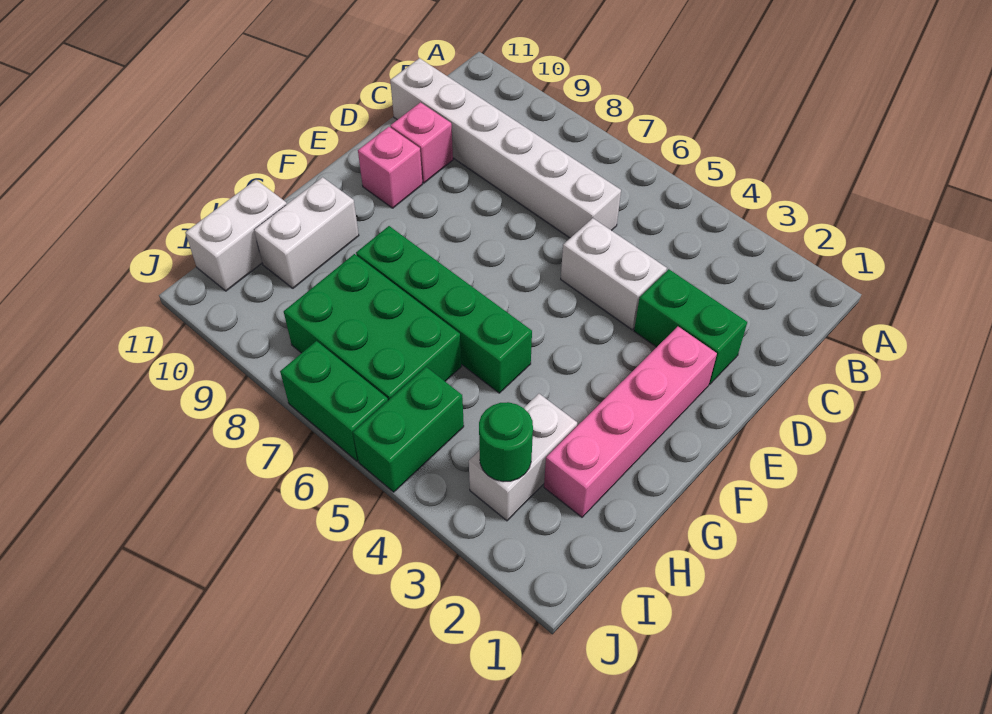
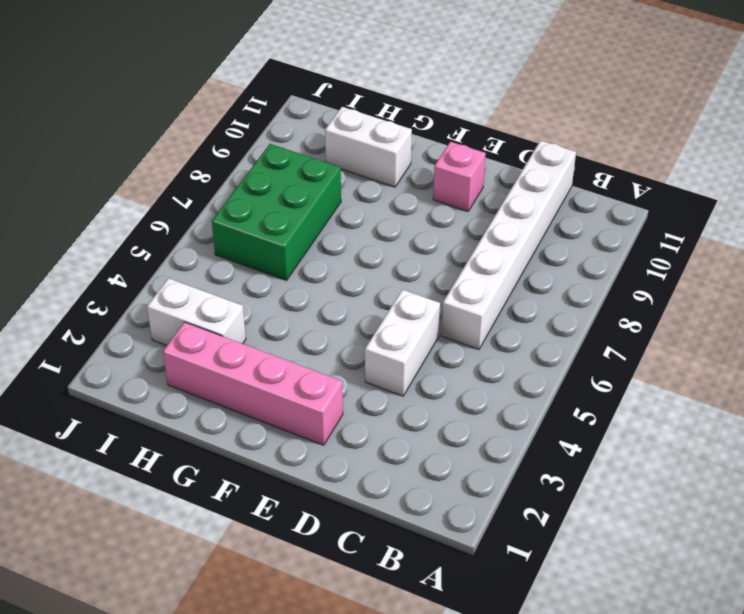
none -> green 1x2 brick [634,269,747,384]
none -> pink 1x1 brick [390,102,453,183]
none -> green 1x4 brick [356,226,532,393]

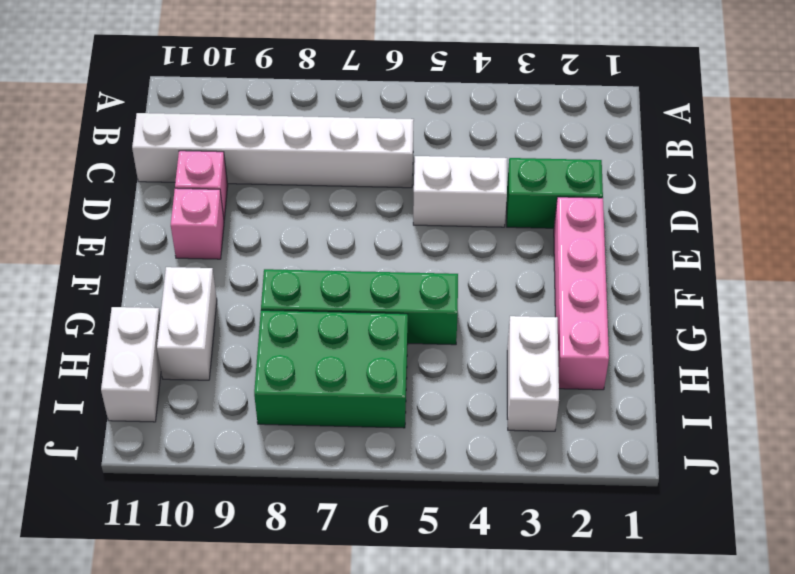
none -> green 1x2 brick [353,367,464,492]
none -> green 1x2 brick [280,341,388,461]
none -> green 1x1 round brick [479,402,533,482]

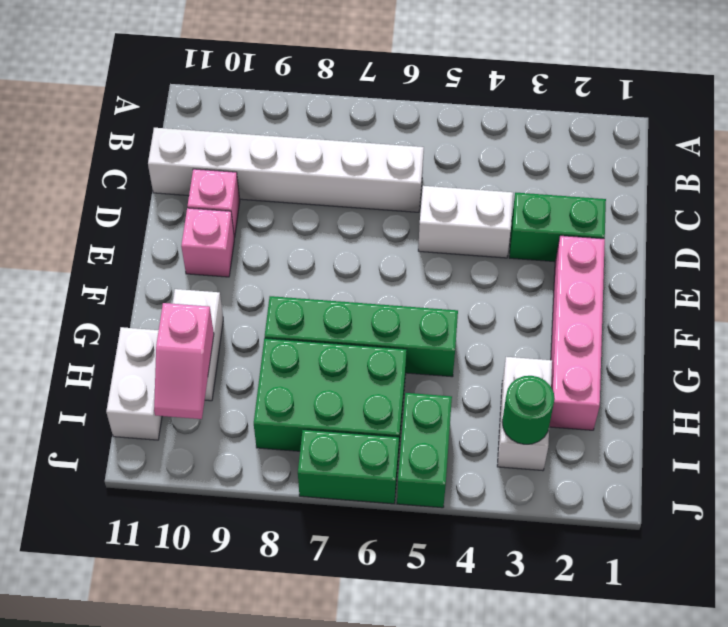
pink 1x2 slope [154,303,214,419] -> none

